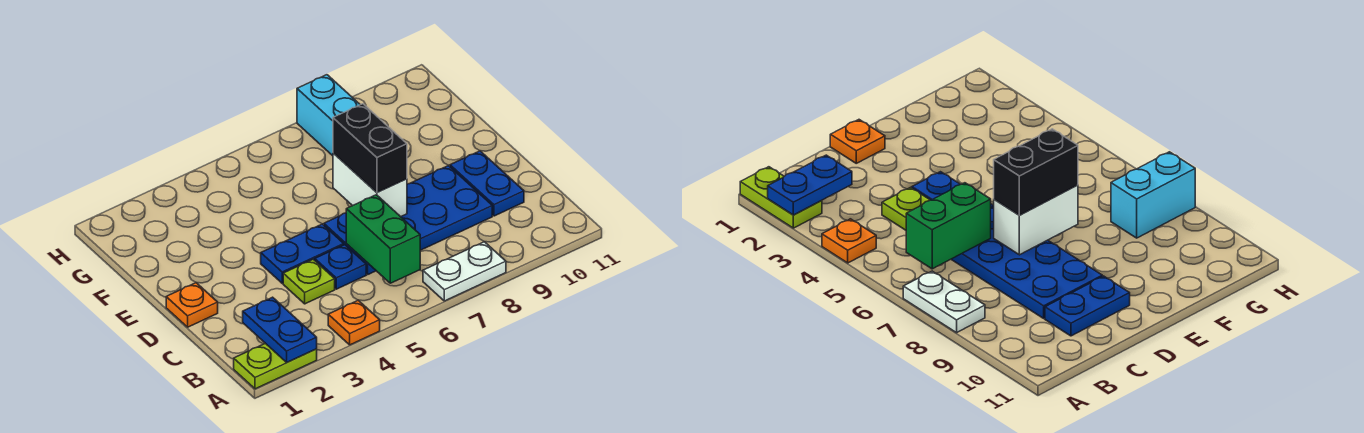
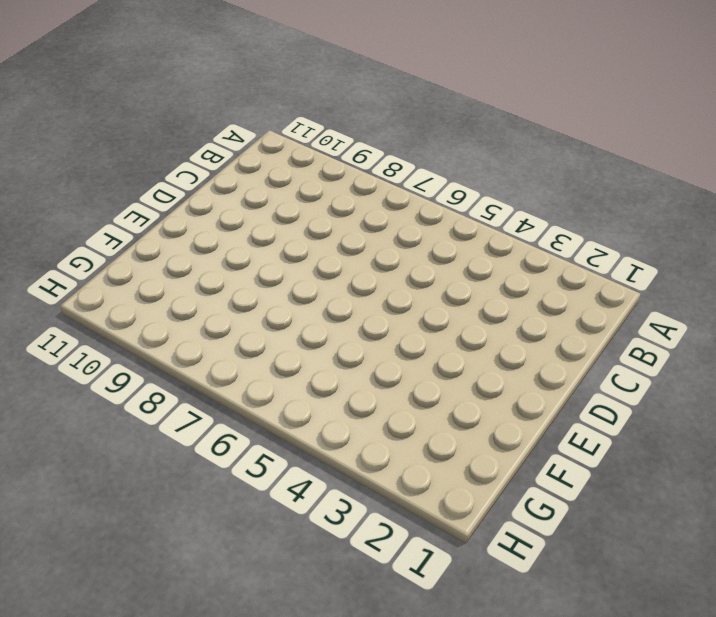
none -> lime 1x2 plate [234,343,317,389]
none -> orange 1x1 plate [328,300,380,345]
none -> white 1x2 plate [423,242,506,301]

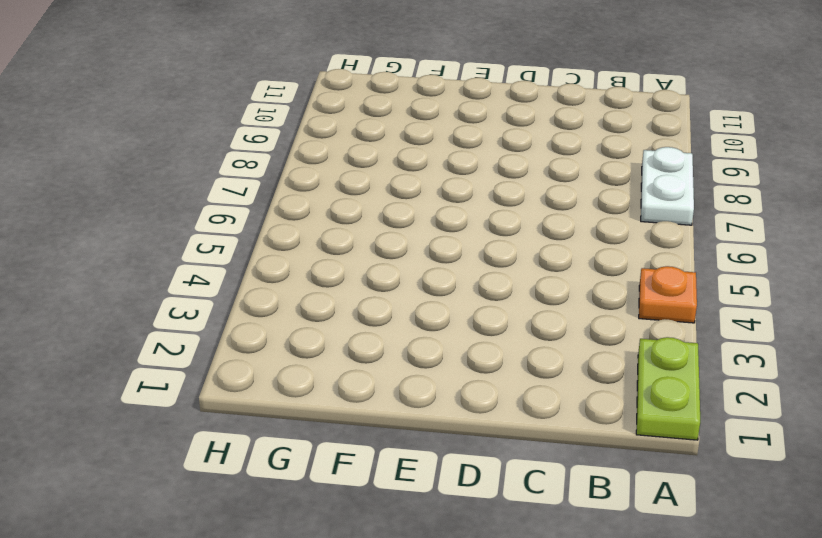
none -> lime 1x1 plate [283,259,335,304]
none -> blue 1x1 plate [315,245,366,289]
none -> blue 2x4 plate [324,165,492,274]

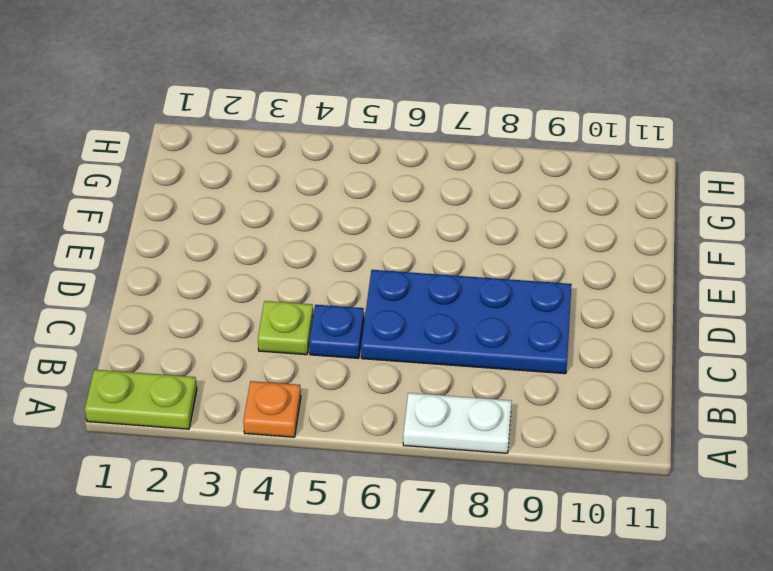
none -> blue 1x2 plate [450,151,524,216]
none -> orange 1x1 plate [166,283,218,327]
none -> blue 1x2 plate [261,224,344,283]

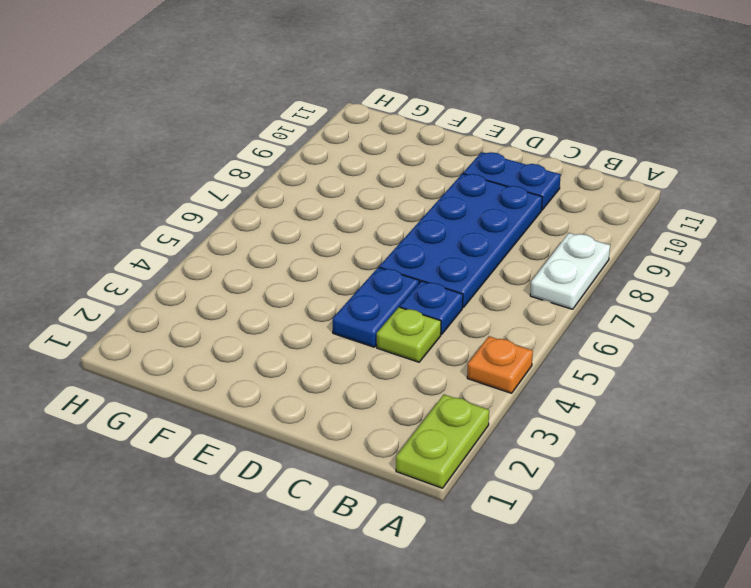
none -> orange 1x1 plate [166,283,218,327]
none -> cyan 1x2 brick [297,75,360,156]
none -> blue 1x2 plate [243,297,317,362]

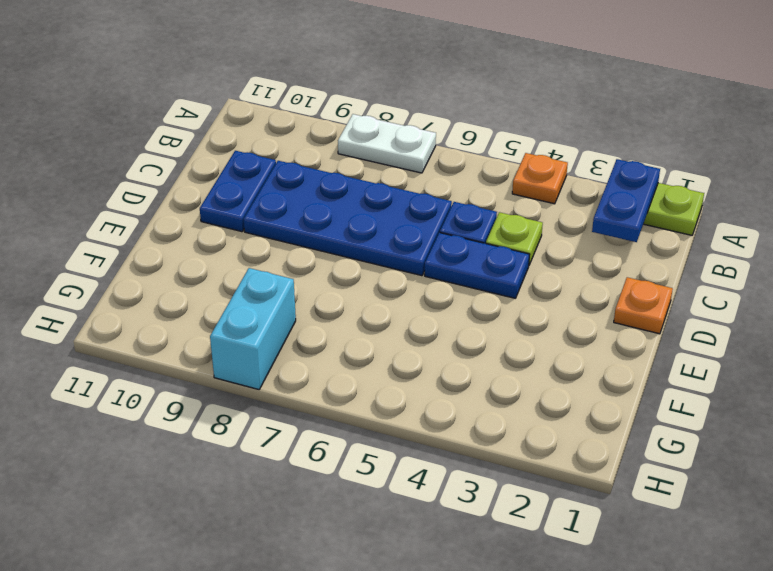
none -> green 1x2 brick [346,195,420,283]
none -> white 1x2 brick [333,153,407,217]
none -> black 1x2 brick [333,104,407,192]

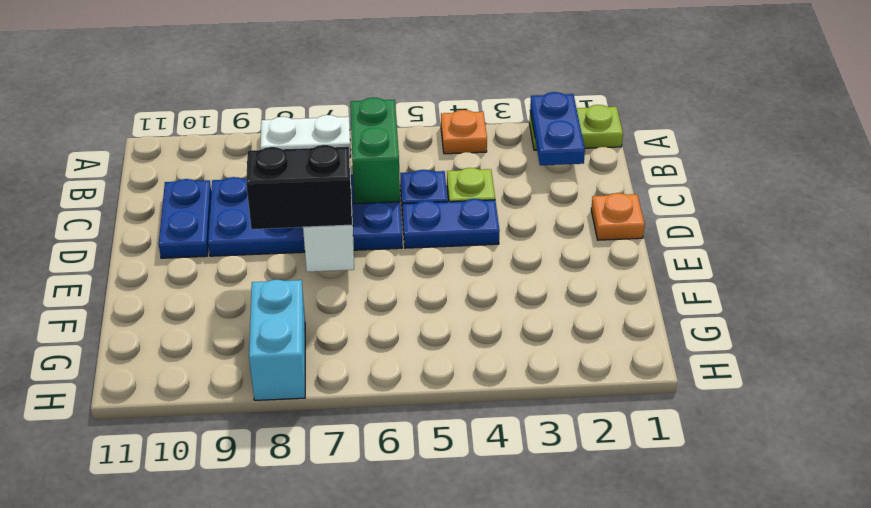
black 1x2 brick [246,145,352,229] -> black 1x2 brick turned to [333,104,407,192]

